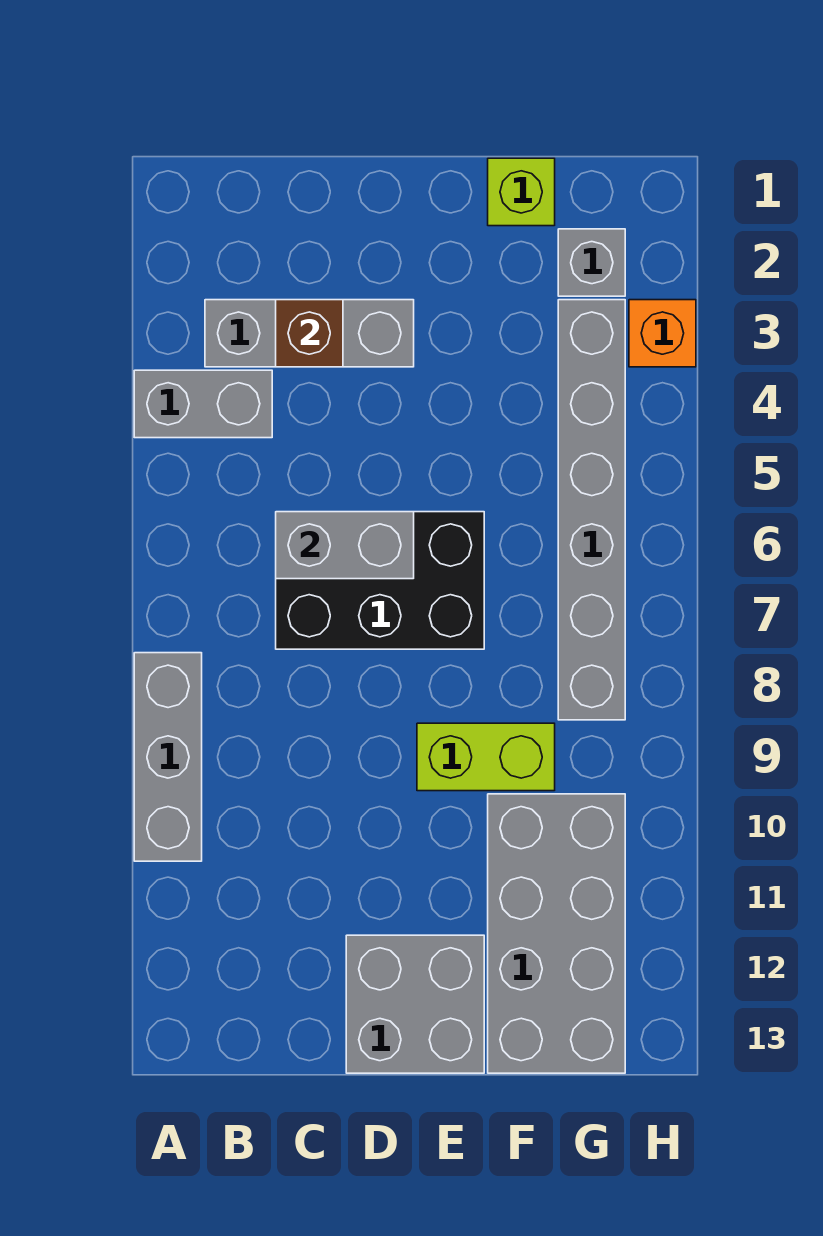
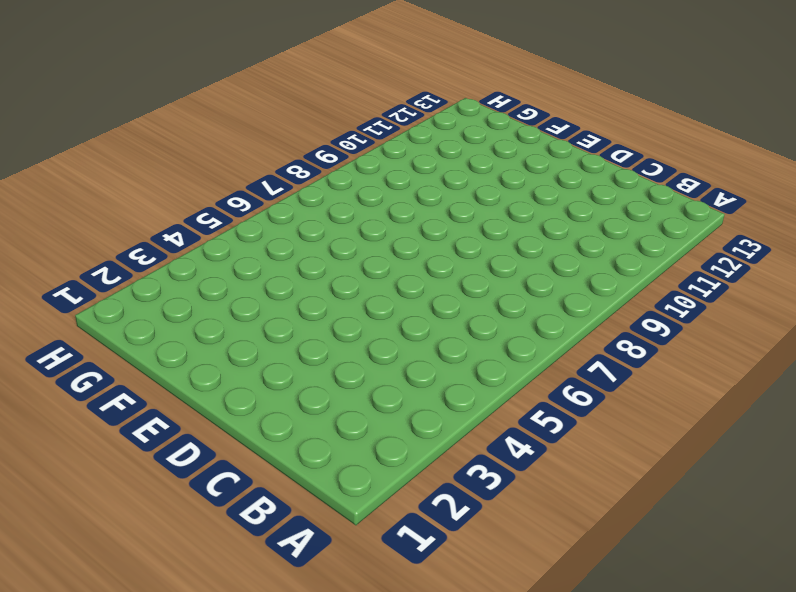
none -> grey 1x2 brick [134,370,272,438]
none -> grey 1x3 brick [134,653,202,861]
none -> grey 1x3 brick [205,300,414,367]

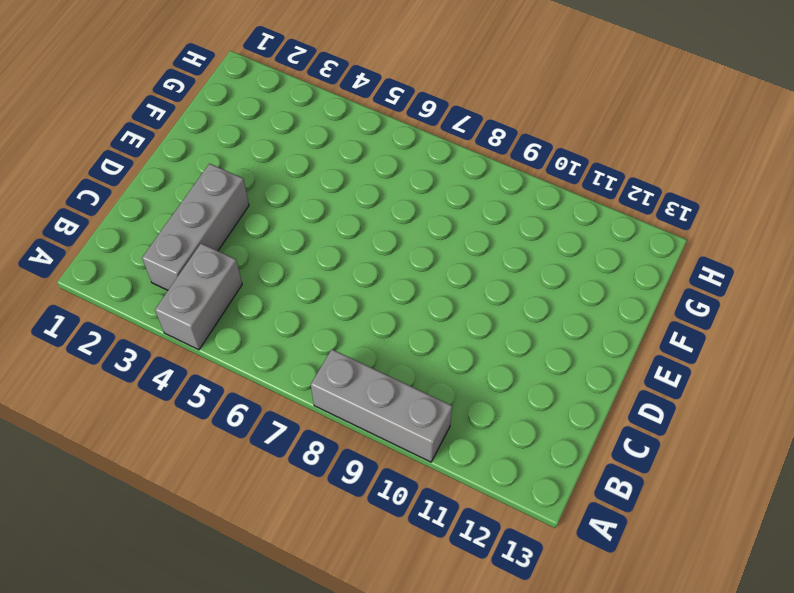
none -> black 2x3 brick [276,512,484,649]
none -> grey 2x2 brick [346,935,484,1073]
none -> lime 1x2 brick [417,723,555,791]

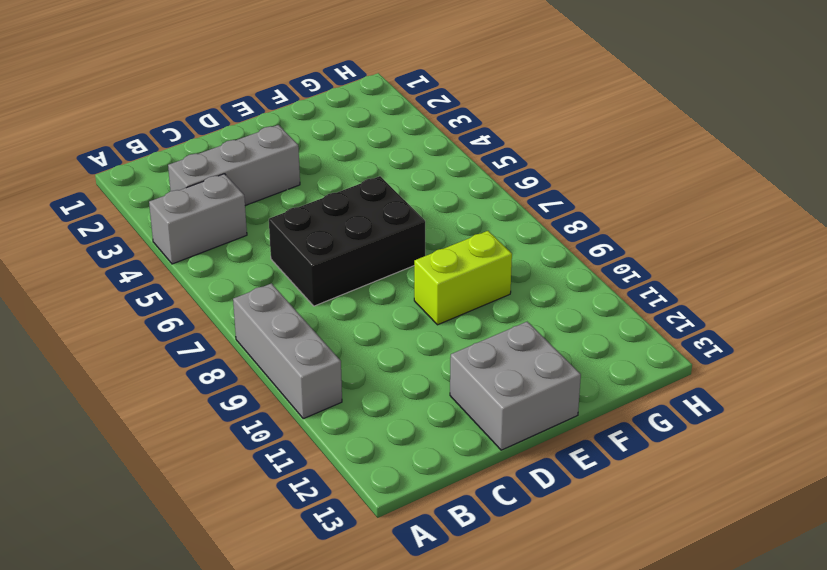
none -> lime 1x1 brick [488,158,555,226]
none -> grey 2x4 brick [488,794,625,1073]
none -> grey 1x1 brick [558,229,625,296]

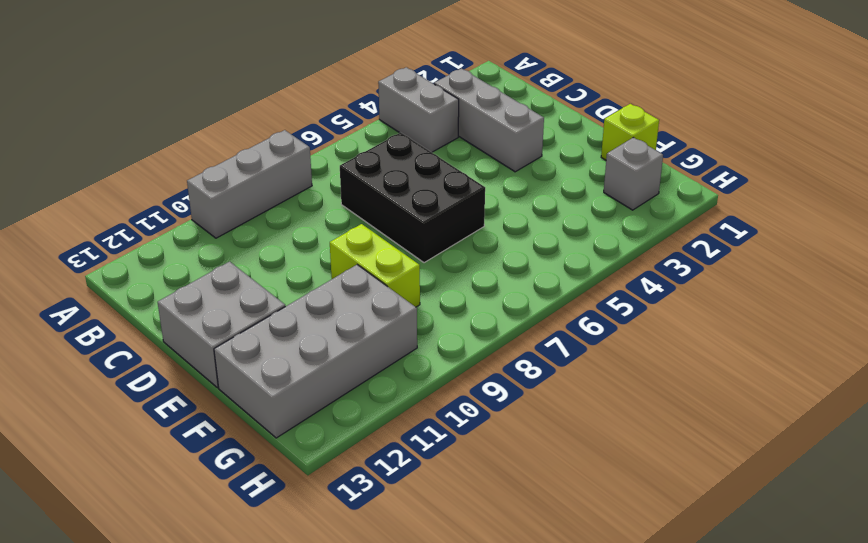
none -> grey 1x6 brick [558,300,625,720]
none -> orange 1x1 brick [629,300,696,367]
none -> brown 1x1 brick [276,300,343,367]

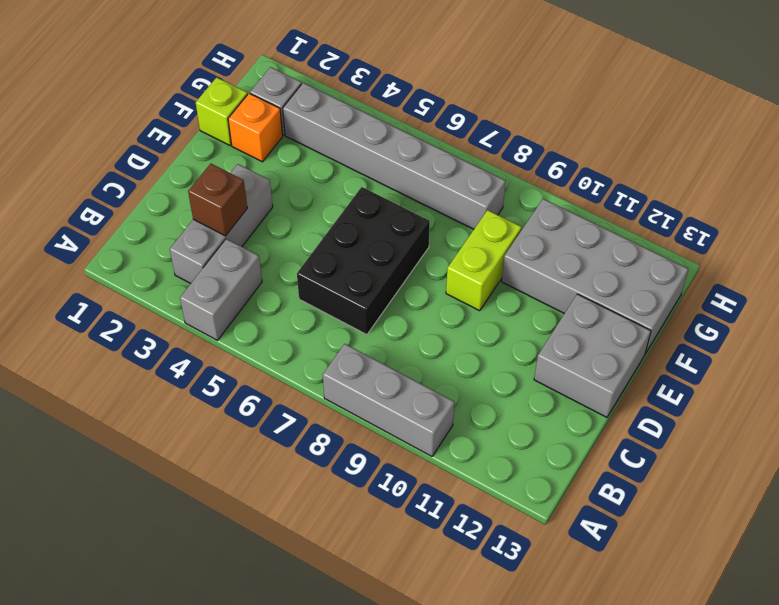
orange 1x1 brick [228,93,283,162] -> orange 1x1 brick moved to [629,300,696,367]
none -> grey 1x2 brick [276,512,414,579]

